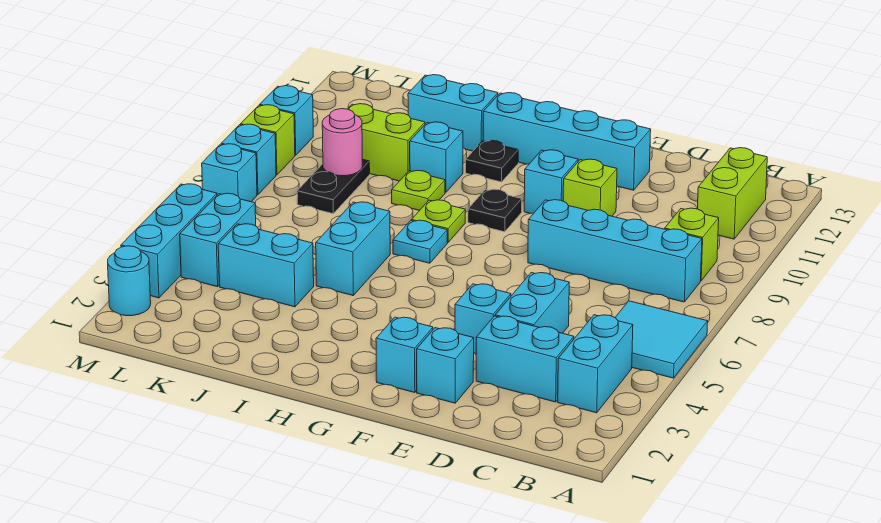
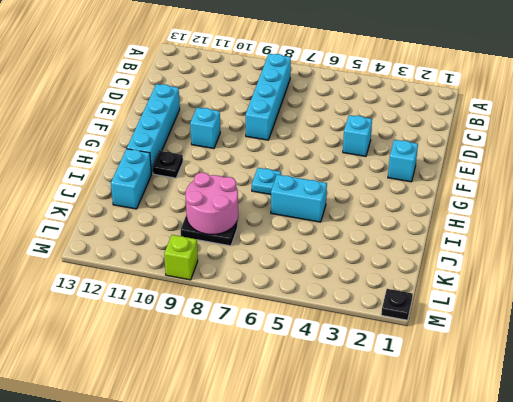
pink 2x2 round brick [185,173,238,234] -> pink 1x1 round brick [322,109,363,176]
black 1x1 plate [381,289,413,320] -> black 1x1 plate moved to [468,189,522,232]
none -> cyan 2x2 tile [615,301,708,378]
none -> cyan 1x2 brick [558,315,633,413]
none -> lime 1x1 brick [665,208,719,281]
none -> lime 1x2 brick [697,148,767,239]

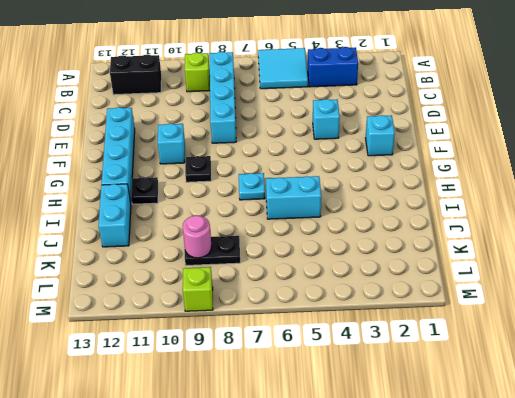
blue 1x2 brick [308,47,358,87] -> cyan 1x2 brick [558,315,633,413]
black 1x2 brick [110,55,161,95] -> lime 1x2 brick [697,148,767,239]
none -> cyan 1x2 brick [476,316,574,402]
none -> cyan 1x2 brick [495,273,569,333]
none -> cyan 1x1 brick [417,328,474,403]
none -> lime 1x1 brick [563,159,617,216]

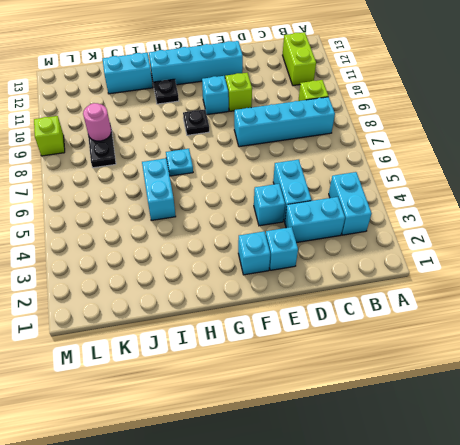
none -> cyan 2x2 tile [615,301,708,378]
none -> lime 1x1 plate [411,200,465,243]
none -> lime 1x1 plate [392,171,445,211]
none -> cyan 1x1 brick [410,122,463,192]

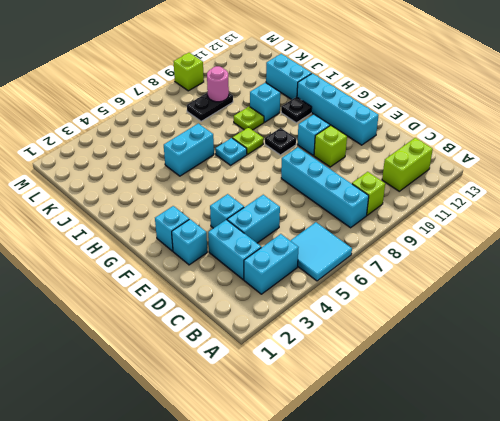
none -> cyan 1x2 brick [218,224,314,307]
none -> lime 1x2 brick [348,104,425,181]
none -> cyan 1x2 brick [180,193,256,287]
none -> cyan 1x1 round brick [108,246,151,316]

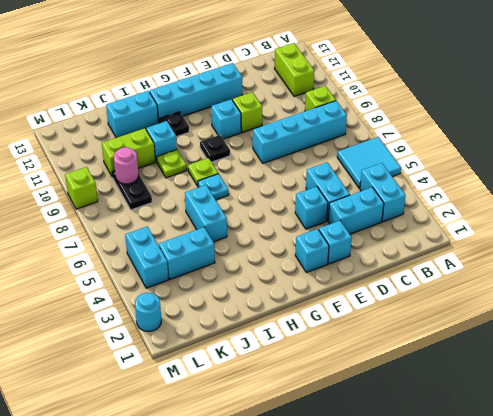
none -> cyan 1x3 brick [121,184,217,298]
none -> cyan 1x1 brick [202,144,257,202]
none -> cyan 1x1 brick [221,124,276,195]
none -> cyan 1x1 brick [260,86,313,155]

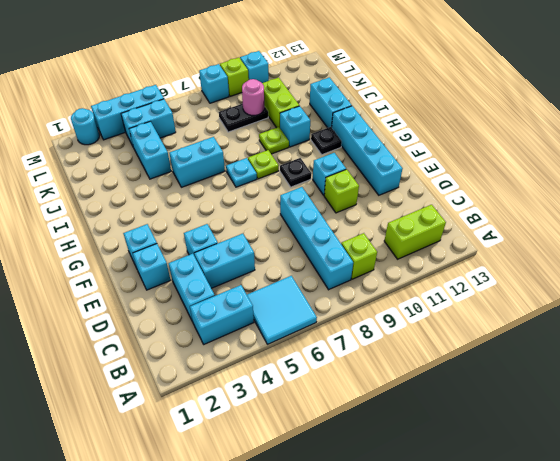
none -> cyan 1x1 brick [202,144,257,202]

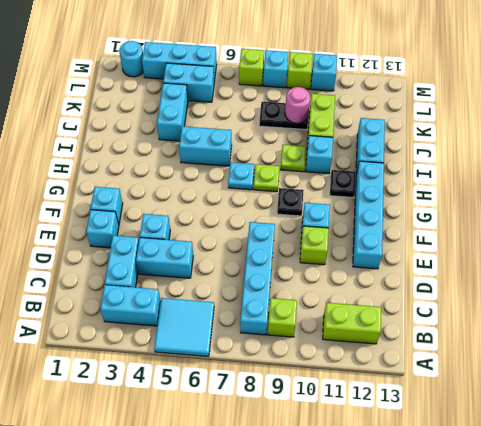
lime 1x1 brick [239,49,264,86] -> cyan 1x1 brick [202,144,257,202]

